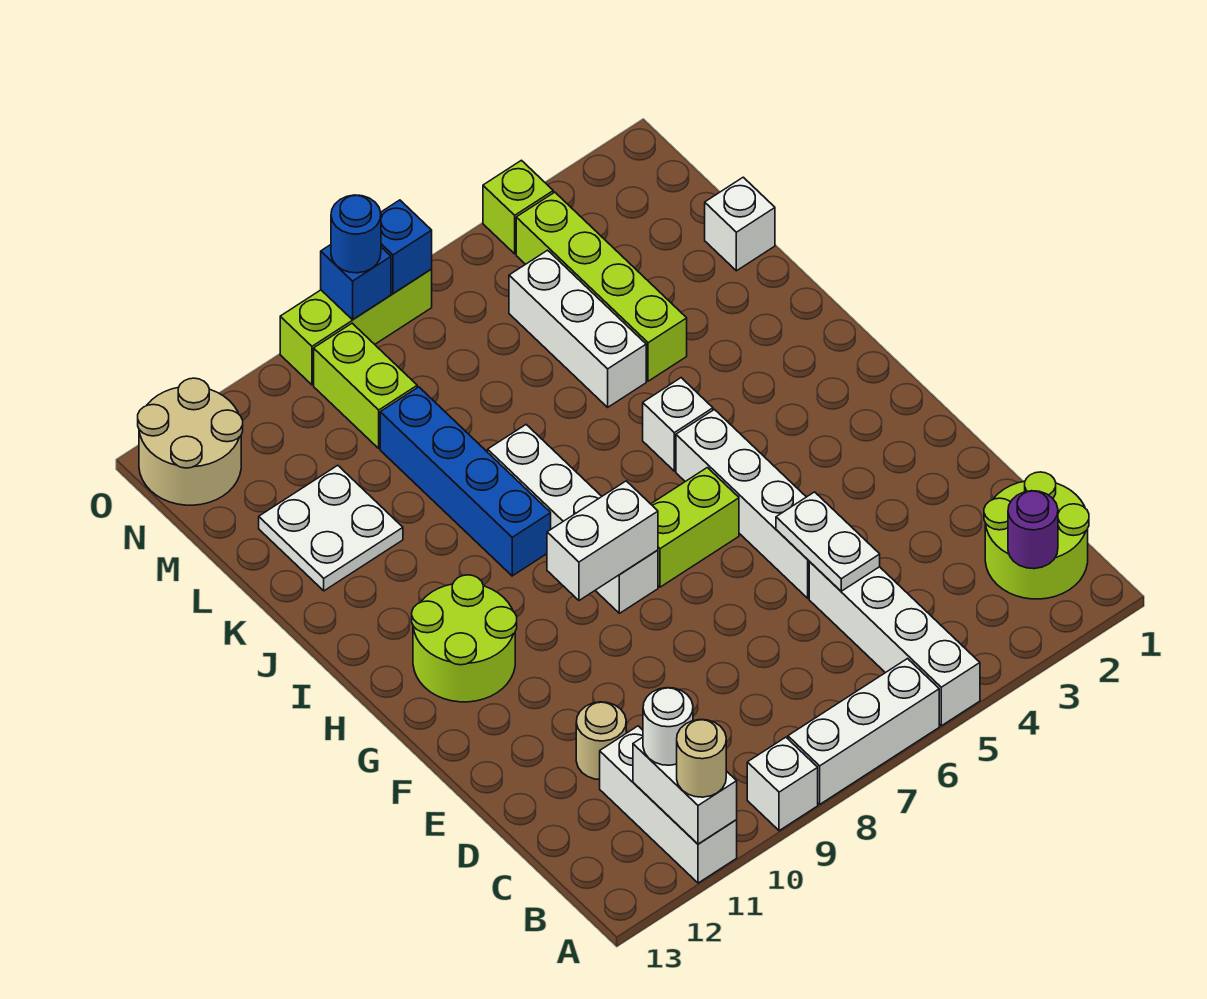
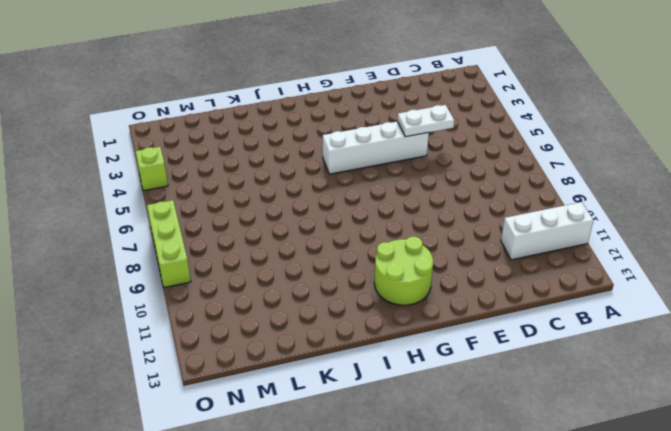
none -> white 1x4 brick [809,562,980,726]
none -> white 1x3 brick [788,659,939,804]
none -> white 1x1 brick [747,737,818,831]

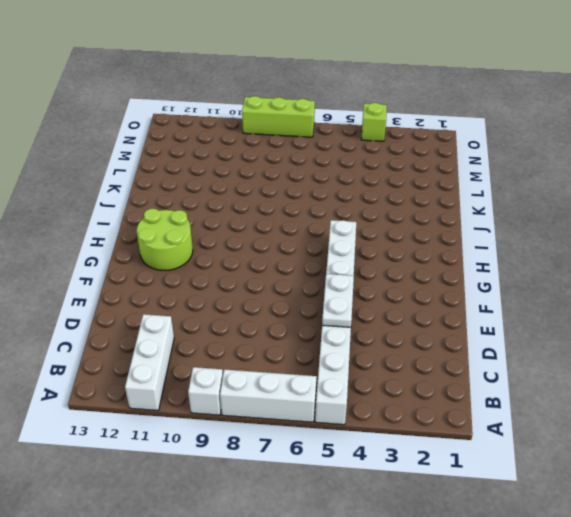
none -> lime 2x2 round brick [984,472,1089,599]
none -> tan 1x1 round brick [576,702,626,780]
none -> lime 1x2 brick [651,468,739,587]

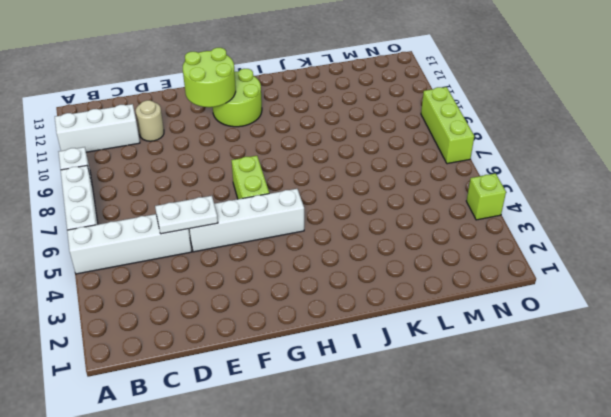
lime 2x2 round brick [183,48,236,107] -> lime 2x2 round brick moved to [984,472,1089,599]
none -> white 1x4 brick [488,425,658,613]
none -> white 1x1 brick [643,378,713,471]
none -> blue 1x4 brick [380,387,551,576]

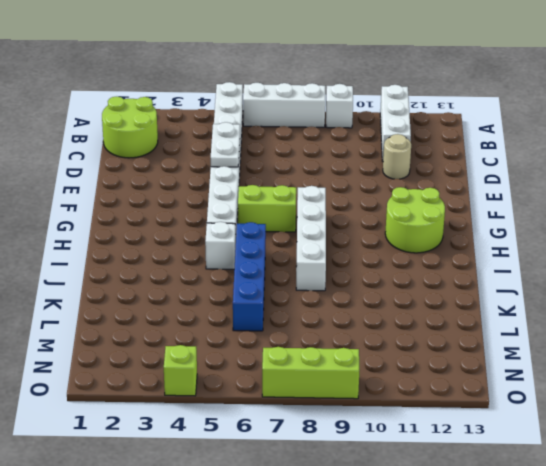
blue 1x4 brick [233,222,266,331] -> blue 1x4 brick moved to [380,387,551,576]
none -> lime 1x4 brick [516,192,687,381]
none -> white 1x3 brick [509,250,646,407]
none -> white 2x2 plate [259,465,403,591]

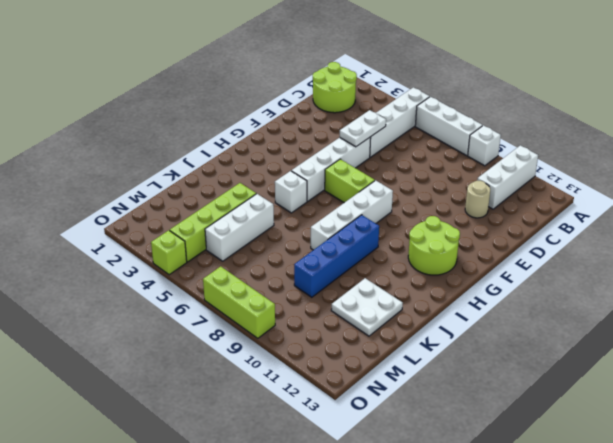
none -> white 1x1 brick [705,177,775,271]
none -> lime 1x2 brick [314,323,417,448]
none -> tan 2x2 round brick [138,378,243,505]

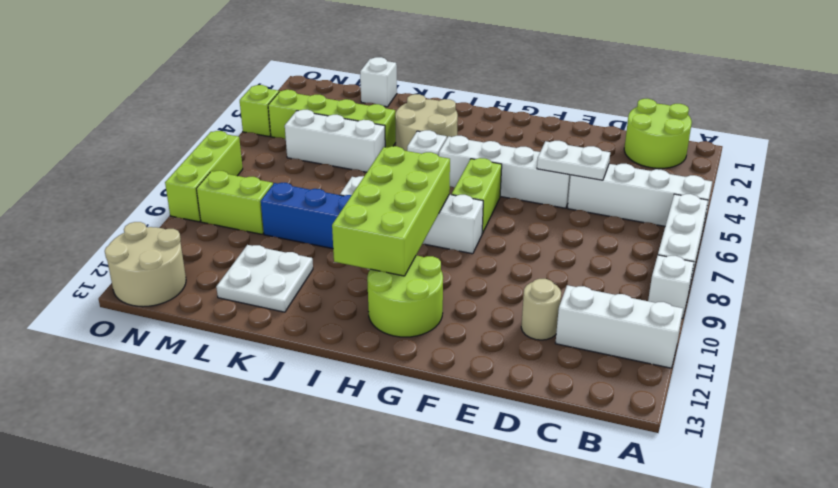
lime 2x4 brick [332,146,450,276] -> none
tan 2x2 round brick [395,94,458,151] -> none
none -> white 1x2 brick [633,737,737,844]
none -> purple 1x1 round brick [1008,491,1058,569]
none -> white 1x2 brick [547,481,658,600]

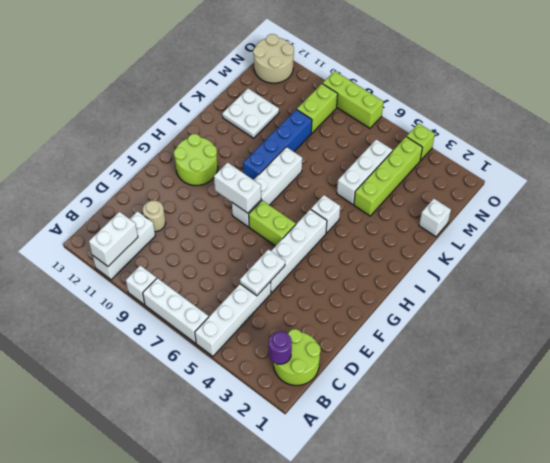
none -> blue 1x1 brick [381,200,432,294]
none -> blue 1x1 brick [321,245,391,320]
none -> tan 1x1 round brick [677,719,726,797]

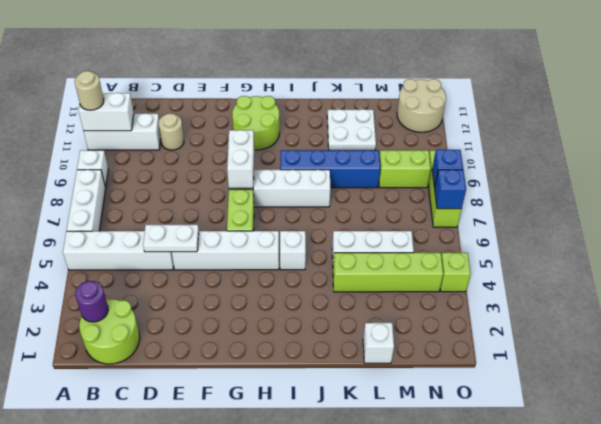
none -> white 1x1 round brick [643,688,693,765]
none -> blue 1x1 round brick [331,195,381,273]

